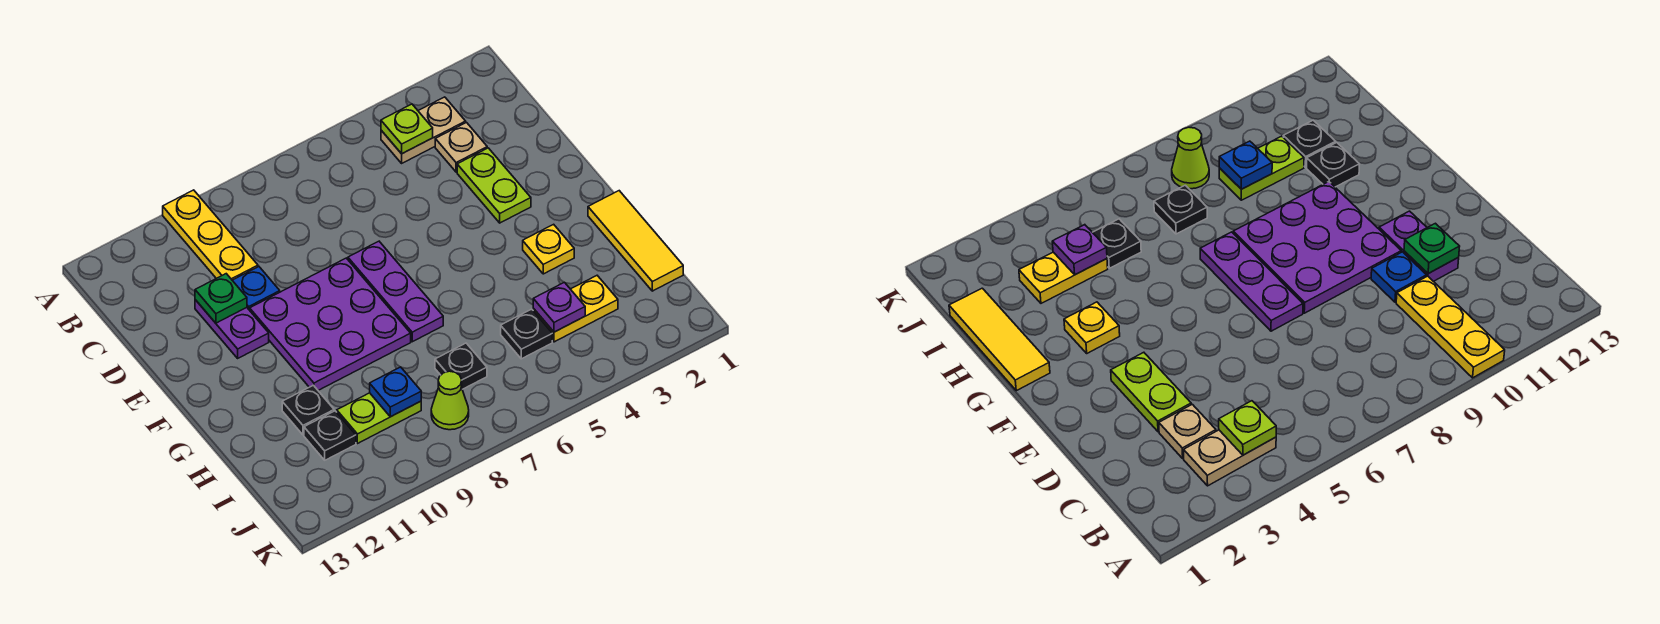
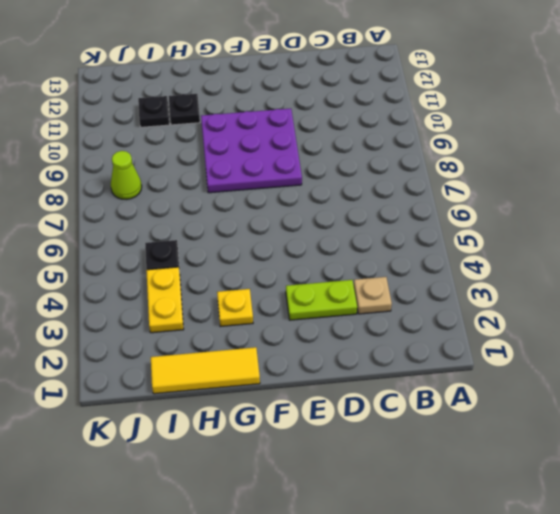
none -> yellow 1x3 plate [163,190,258,280]
none -> tan 1x2 plate [381,97,466,163]
none -> blue 1x1 plate [232,267,280,310]

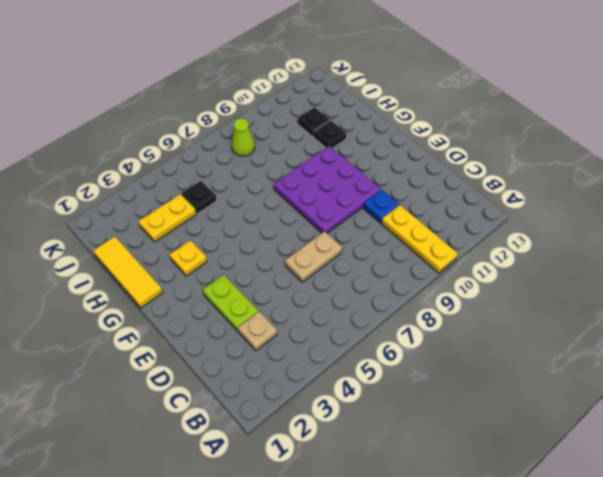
tan 1x2 plate [285,231,342,282] -> tan 1x2 plate moved to [381,97,466,163]
none -> purple 1x2 plate [195,300,269,358]
none -> purple 1x3 plate [348,241,443,342]
none -> black 1x1 plate [435,343,487,389]

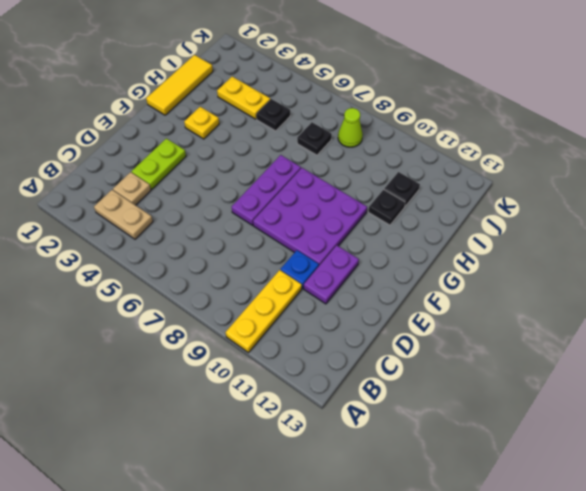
none -> lime 1x2 plate [337,393,421,444]
none -> lime 1x1 plate [381,104,433,154]
none -> green 1x1 plate [195,274,247,323]

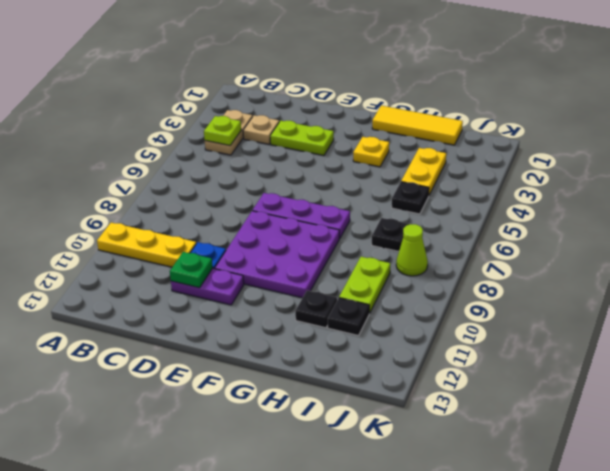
none -> purple 1x1 plate [533,282,585,332]
none -> blue 1x1 plate [370,367,421,417]

